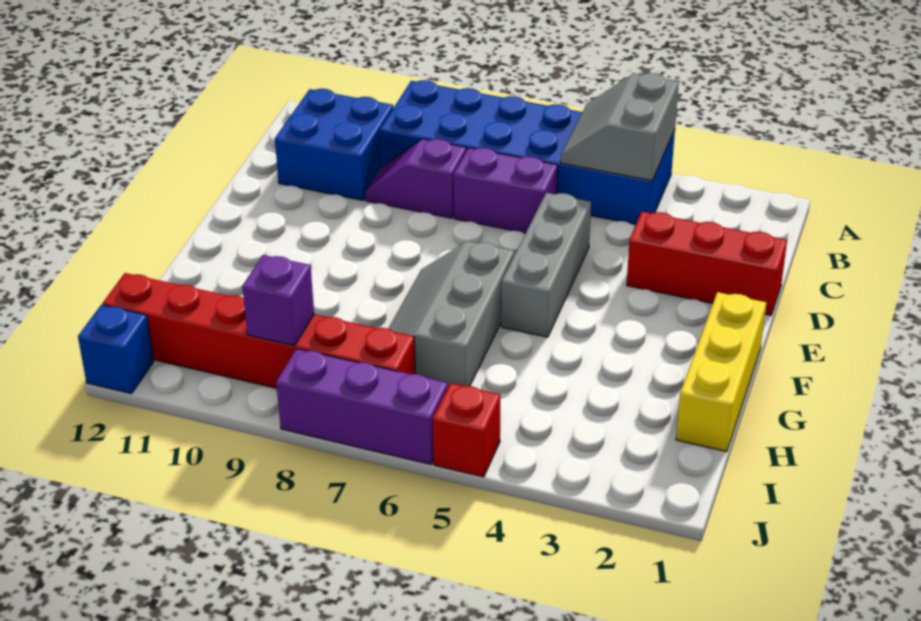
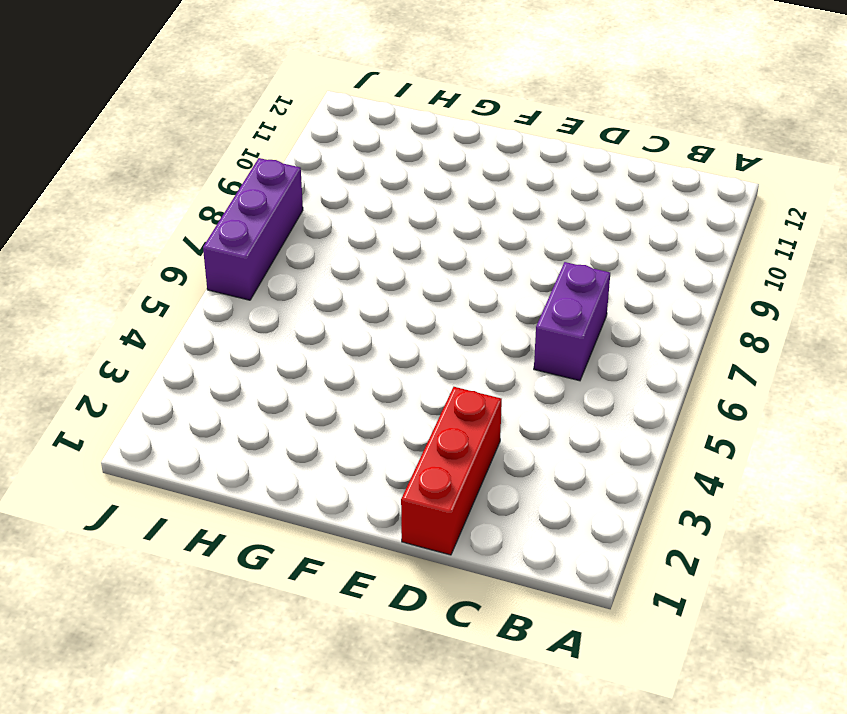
none -> blue 2x6 brick [380,80,675,224]
none -> blue 2x2 brick [275,89,393,200]
none -> purple 1x2 slope [365,139,466,218]

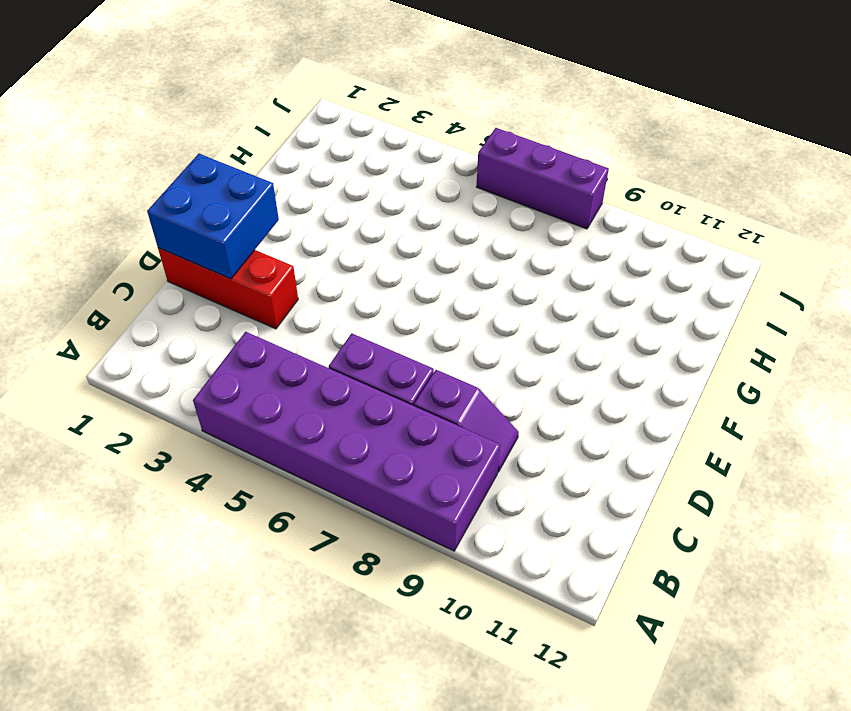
purple 2x6 brick [193,332,500,551] -> blue 2x6 brick [380,80,675,224]
blue 2x2 brick [147,154,279,279] -> blue 2x2 brick moved to [275,89,393,200]
none -> grey 1x3 brick [501,193,591,337]
none -> yellow 1x3 brick [676,292,766,452]
none -> grey 2x3 slope [388,241,514,386]

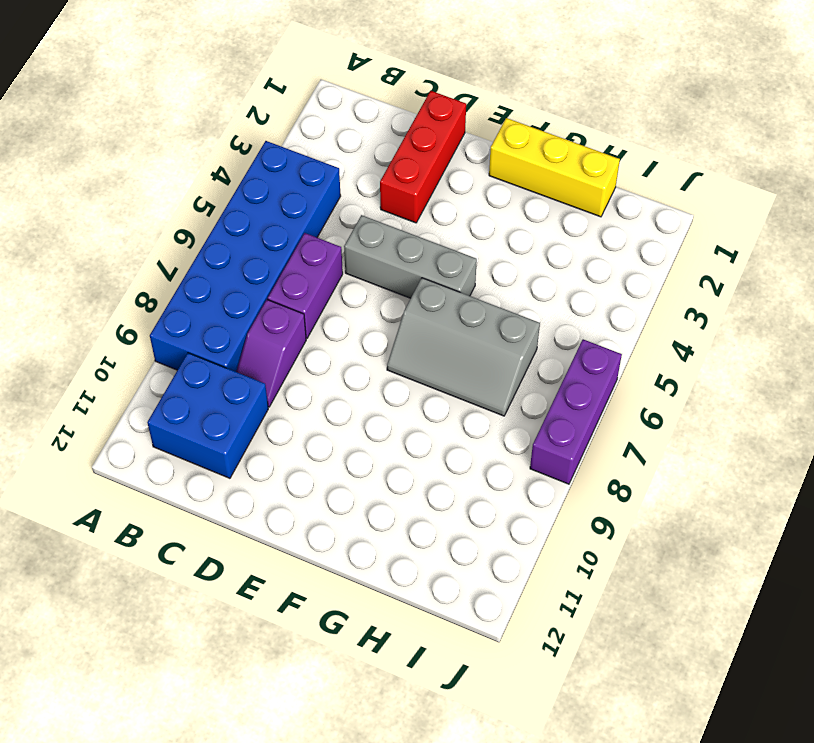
none -> red 1x6 brick [102,273,416,388]
none -> red 1x1 brick [433,383,500,477]
none -> blue 1x1 brick [78,305,154,394]

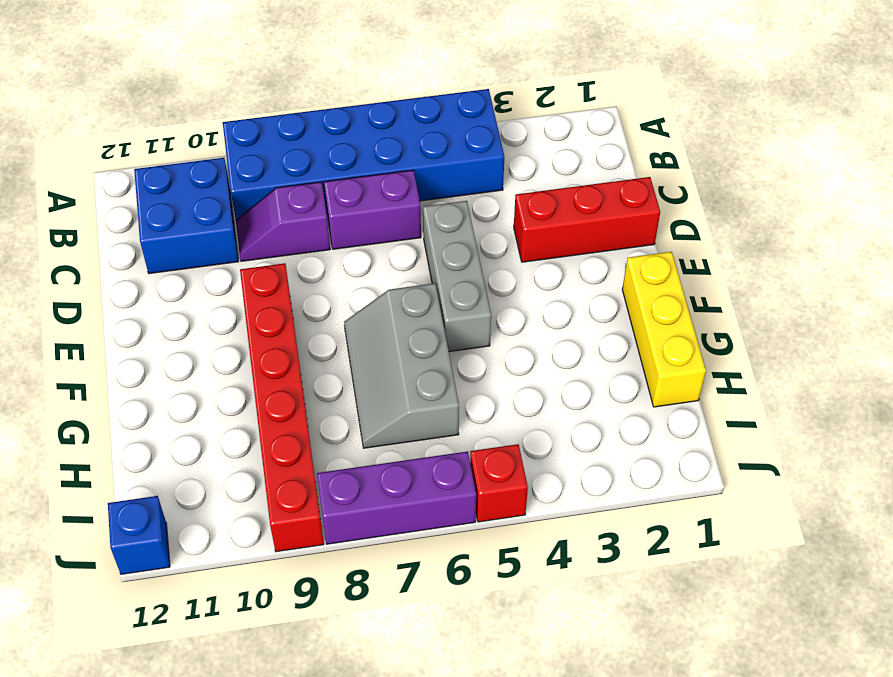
red 1x6 brick [240,263,324,552] -> red 1x6 brick turned to [102,273,416,388]
none -> grey 2x2 slope [561,73,679,181]
none -> purple 1x1 brick [242,255,314,346]

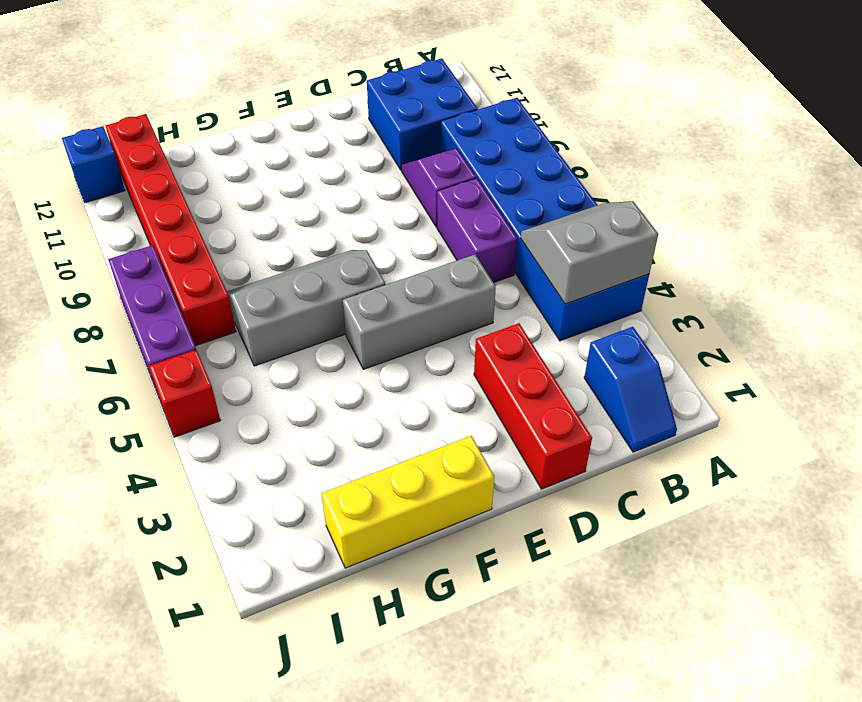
blue 1x2 slope [584,327,677,452] -> none
none -> purple 1x1 brick [242,255,314,346]

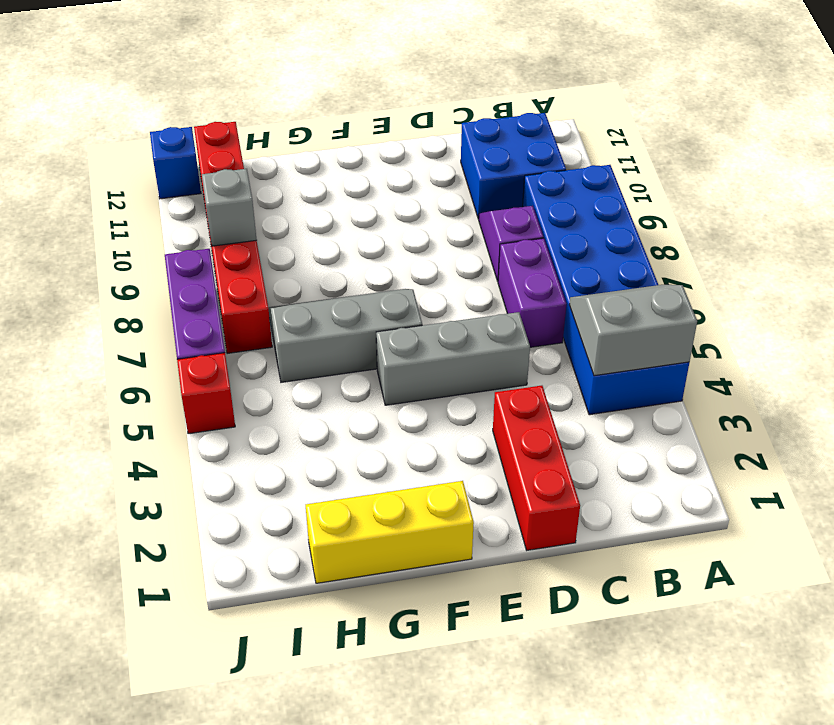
grey 1x1 brick [202,169,257,246] -> purple 1x1 brick [242,255,314,346]

